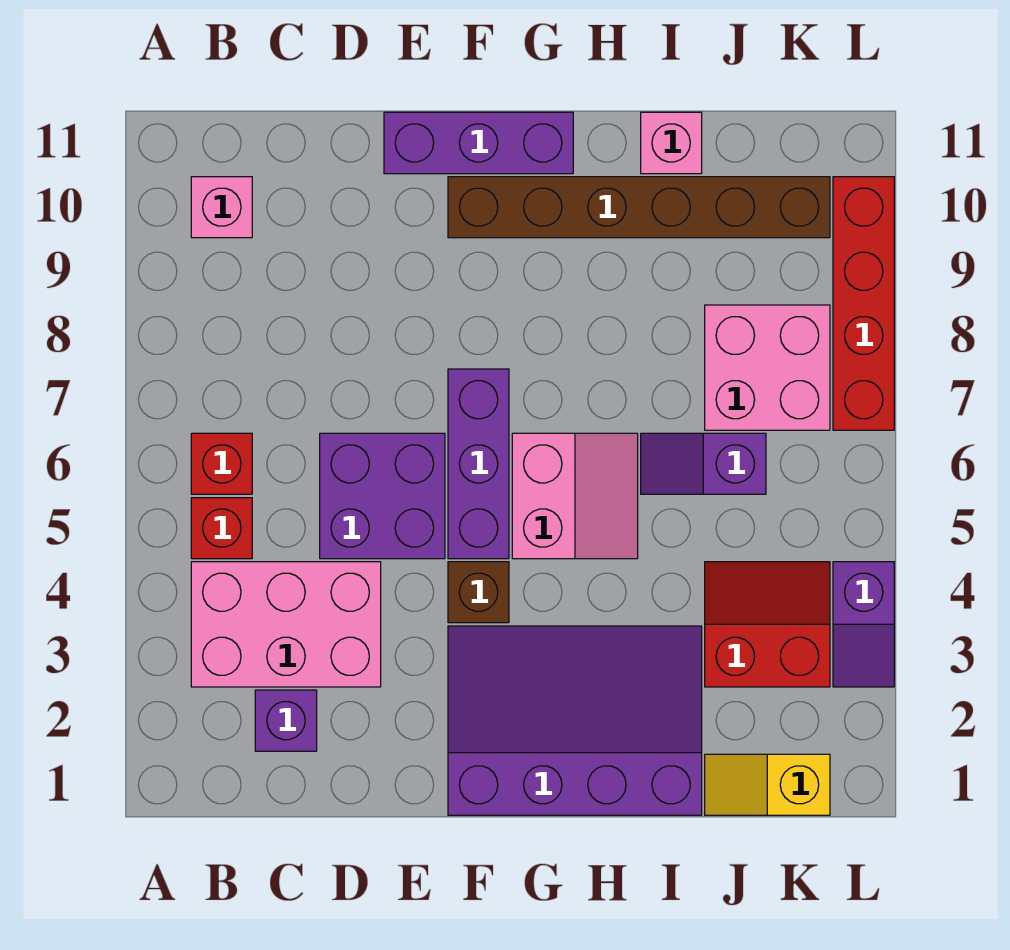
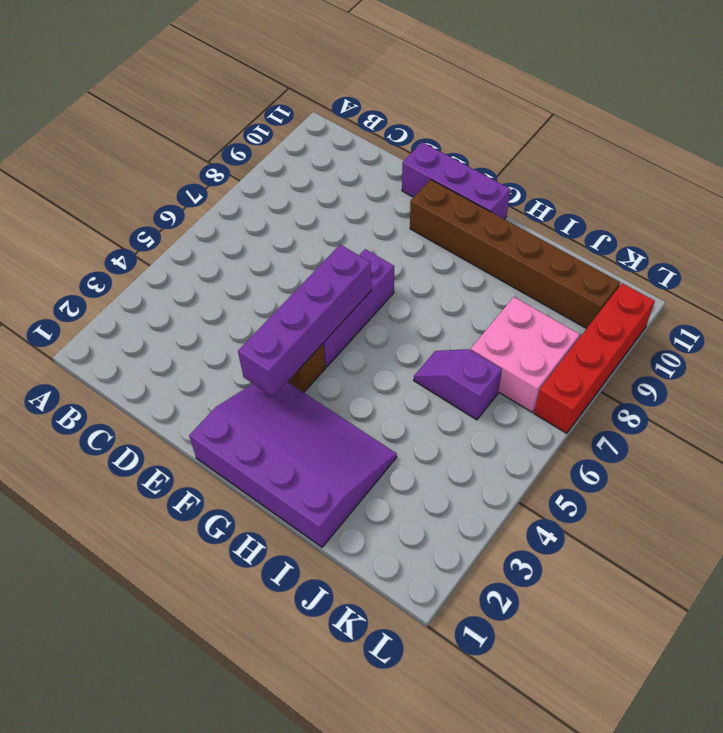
purple 1x4 brick [238,245,371,397] -> none
none -> pink 2x3 brick [191,562,381,687]
none -> red 1x1 brick [191,498,252,559]
none -> red 1x1 brick [191,433,252,494]

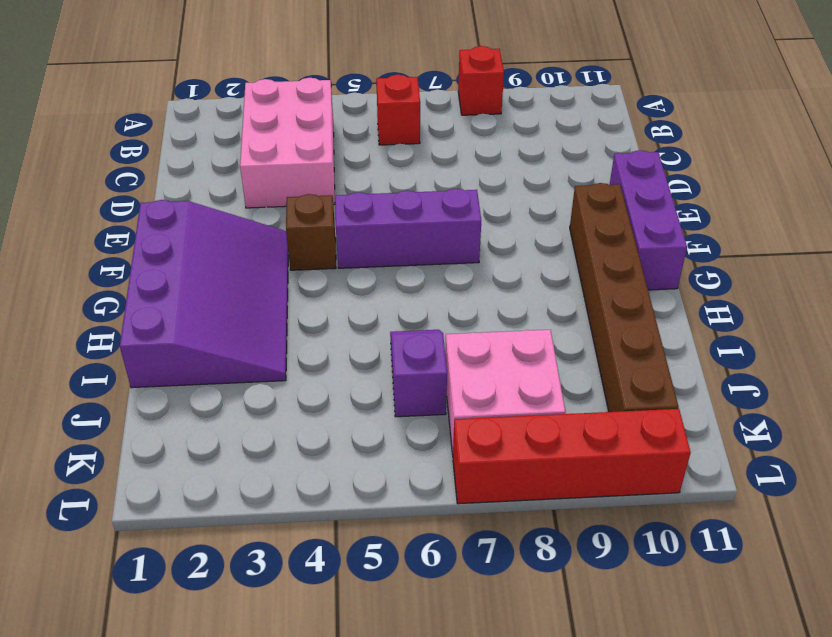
red 1x1 brick [458,46,504,115] -> red 1x1 brick moved to [191,498,252,559]
none -> pink 1x1 brick [191,177,252,238]
none -> purple 1x1 brick [255,690,317,751]
none -> purple 2x2 brick [320,433,445,559]

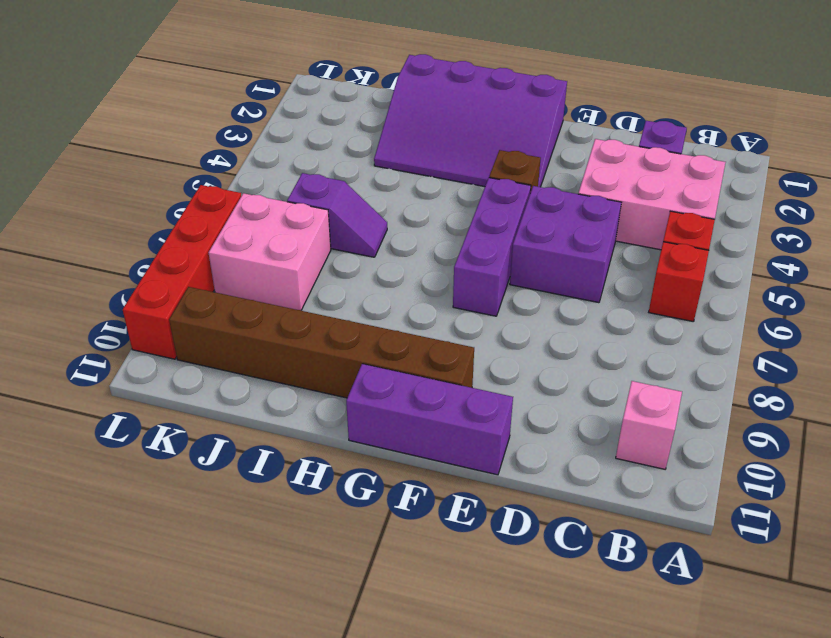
none -> pink 2x2 slope [512,433,638,559]
none -> pink 1x1 brick [641,112,702,174]
none -> yellow 1x2 slope [705,754,830,815]

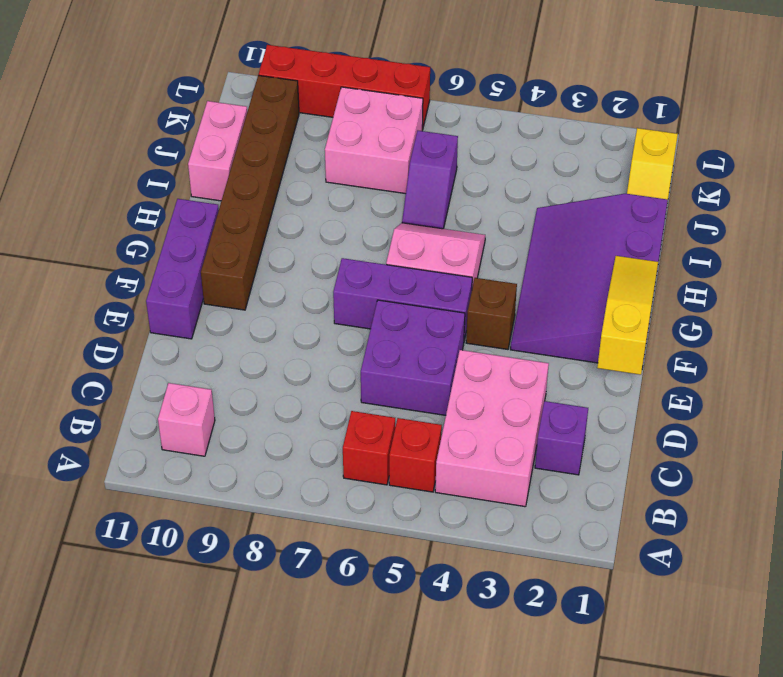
yellow 1x3 slope [597,256,658,375] -> none
pink 1x2 brick [188,101,247,201] -> pink 1x1 brick [641,112,702,174]
none -> red 2x2 slope [705,562,830,687]
none -> purple 1x2 slope [833,562,894,687]

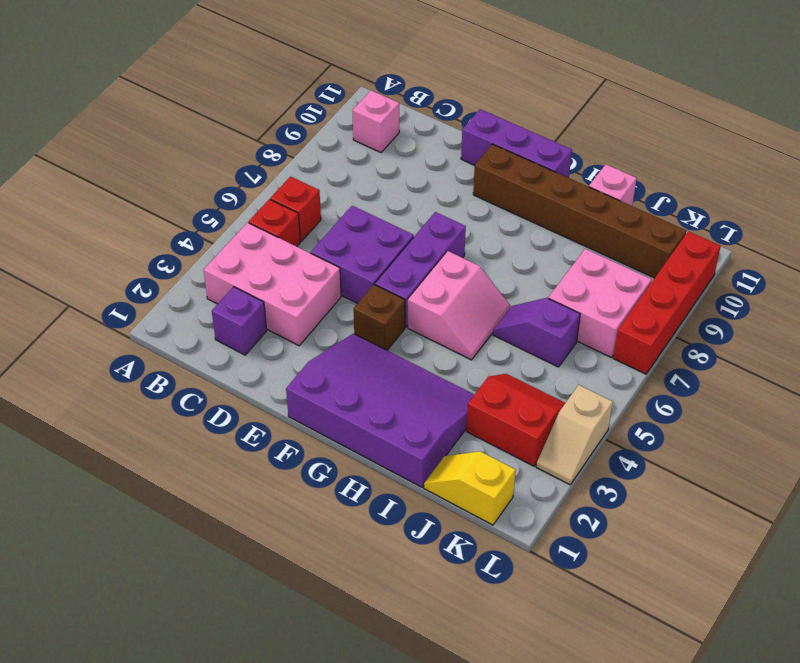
tan 1x2 slope [536,385,613,485] -> purple 1x2 slope [833,562,894,687]

